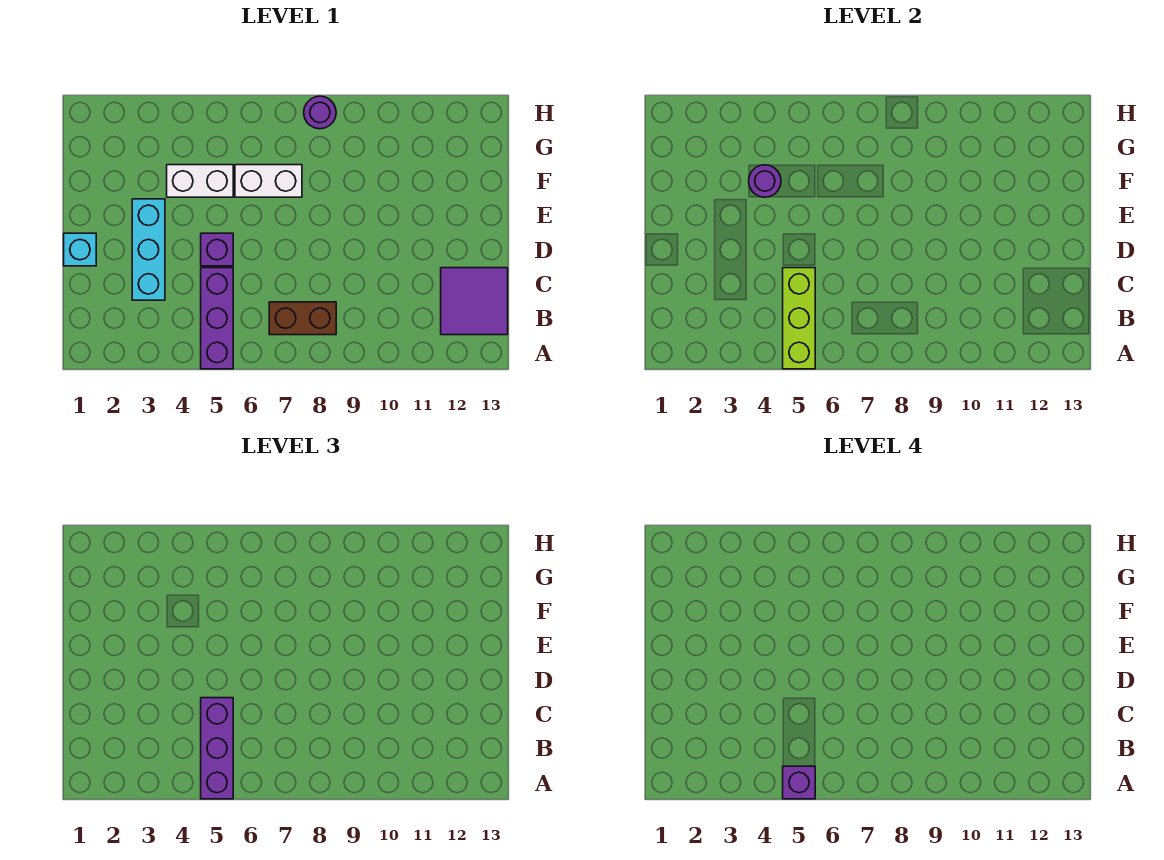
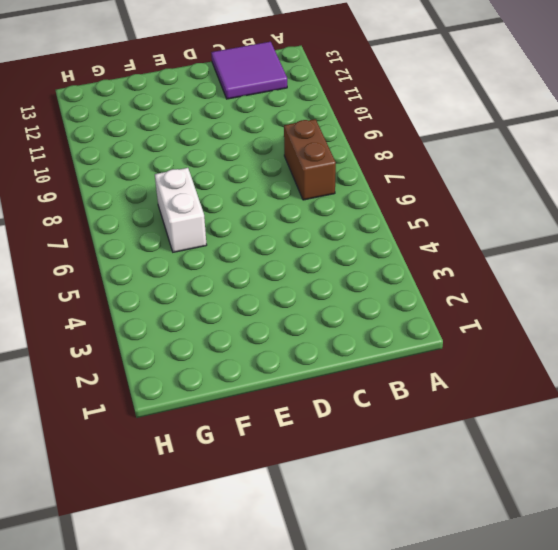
none -> purple 1x3 brick [201,268,233,369]
none -> cyan 1x3 brick [132,199,165,300]
none -> cyan 1x1 brick [64,233,96,266]

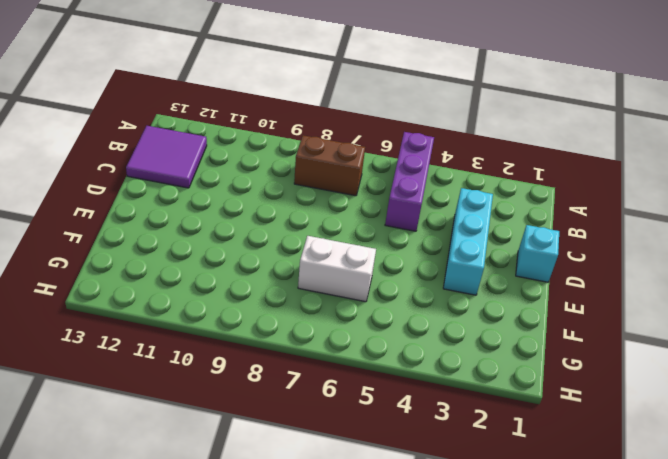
none -> purple 1x1 brick [201,233,233,266]
none -> white 1x2 brick [167,165,233,197]
none -> purple 1x1 round brick [304,96,336,129]

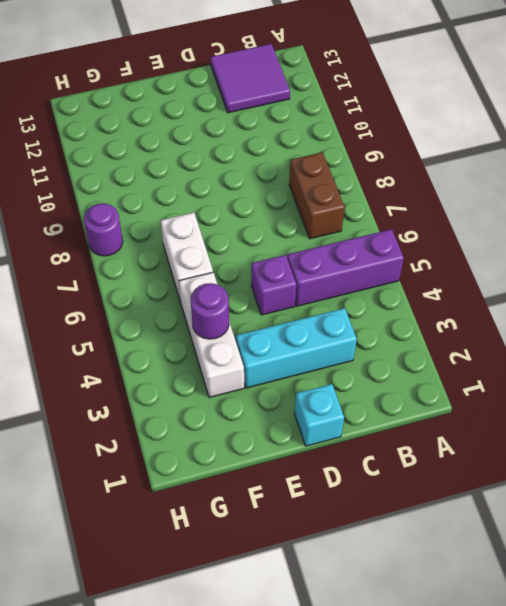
white 1x3 brick [179,272,244,397] -> white 1x2 brick [167,165,233,197]
none -> lime 1x3 brick [783,268,815,369]
none -> purple 1x3 brick [201,698,233,799]
none -> purple 1x1 brick [783,766,815,799]

